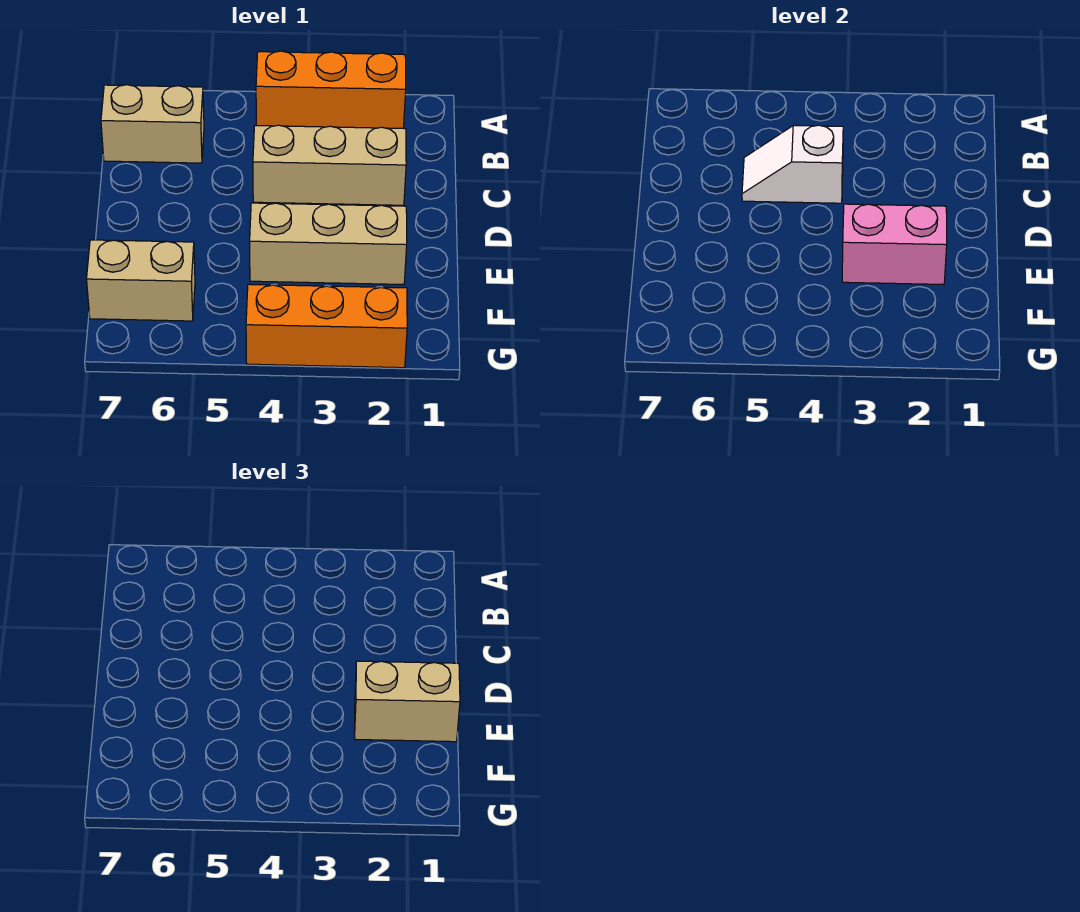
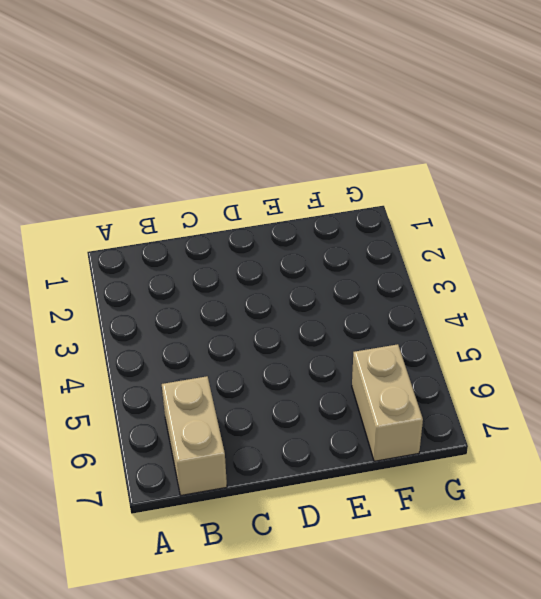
none -> orange 1x3 brick [256,51,406,128]
none -> tan 1x3 brick [253,125,406,205]

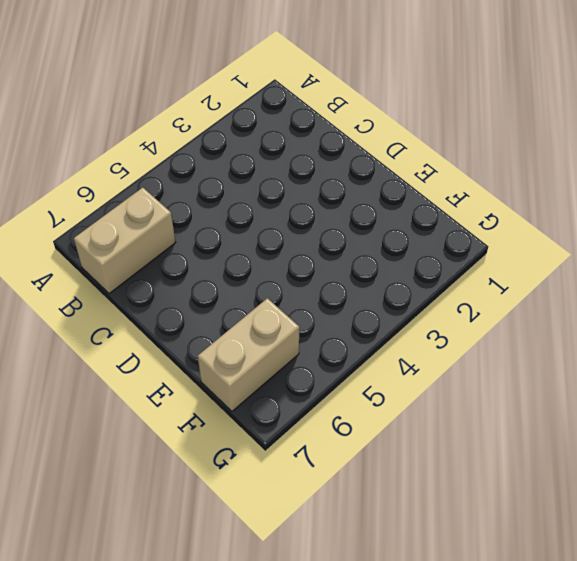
none -> orange 1x3 brick [256,51,406,128]
none -> tan 1x3 brick [253,125,406,205]

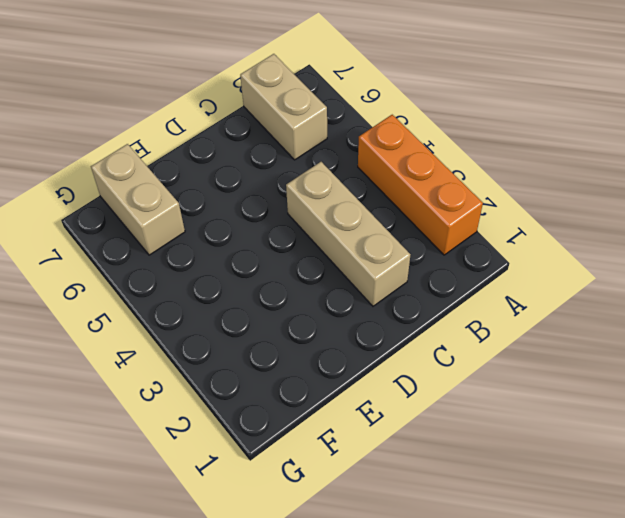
none -> tan 1x3 brick [250,203,407,285]
none -> orange 1x3 brick [246,284,407,368]

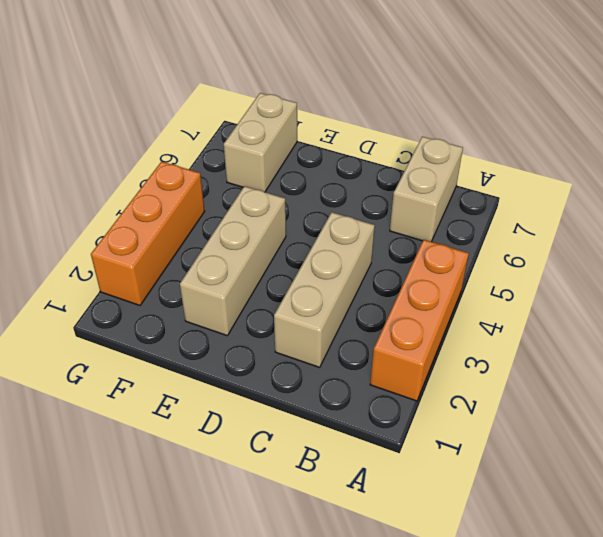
none -> white 1x2 slope [742,125,843,203]
none -> pink 1x2 brick [842,204,947,285]

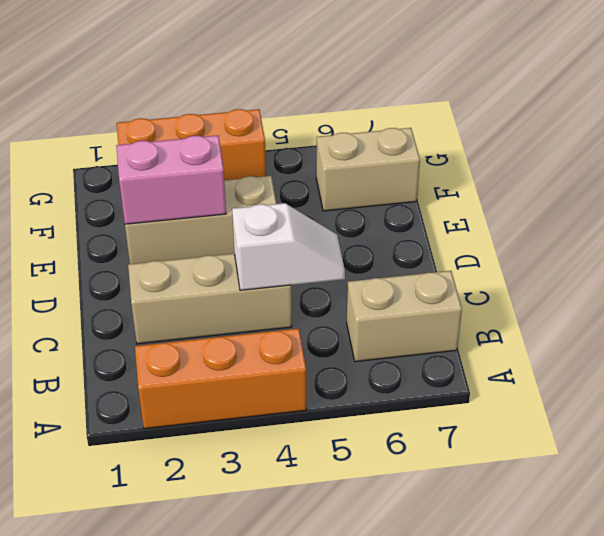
none -> tan 1x2 brick [355,661,460,742]

